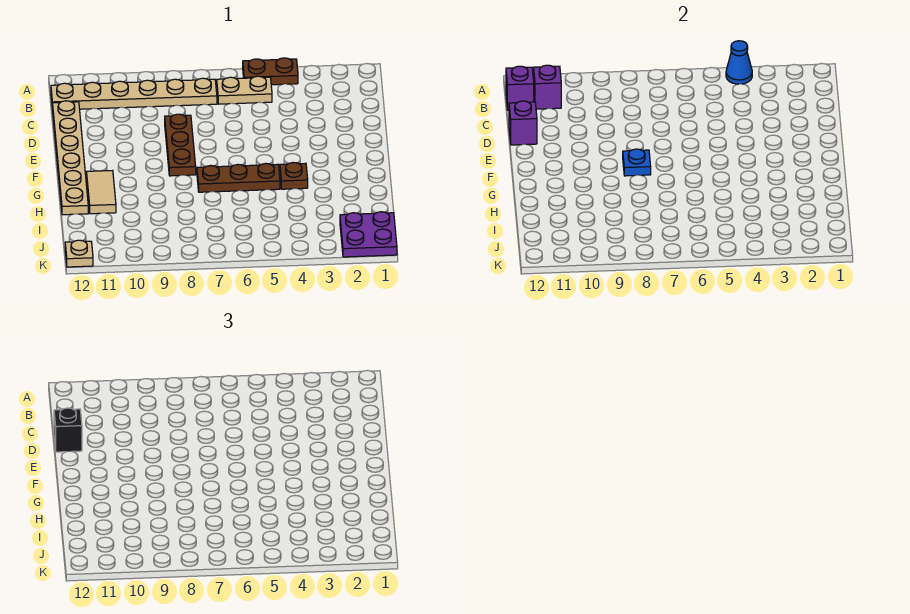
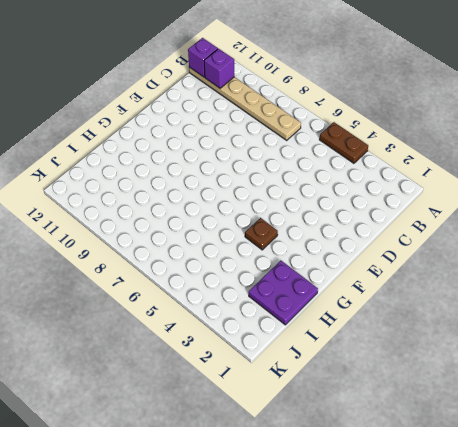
purple 2x2 plate [249,261,318,325] -> purple 2x2 plate moved to [340,212,397,257]
none -> tan 1x2 plate [217,76,272,104]
none -> tan 1x6 plate [53,101,88,215]
none -> brown 1x3 plate [165,114,196,176]

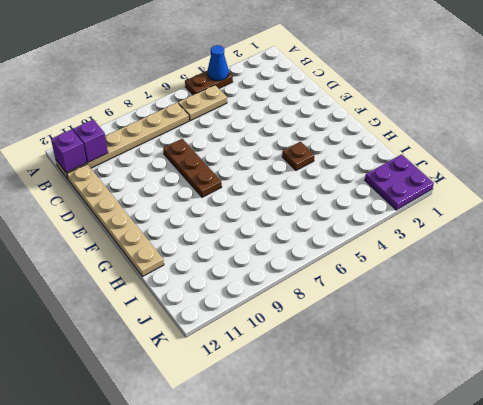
none -> brown 1x3 plate [197,163,280,192]
none -> tan 1x2 tile [87,171,116,214]
none -> tan 1x1 plate [65,240,93,267]

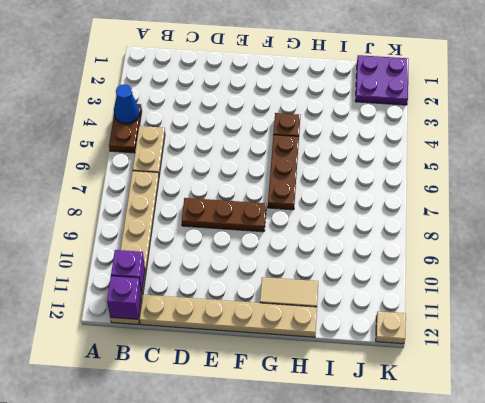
none -> purple 1x1 brick [509,101,537,145]
none -> blue 1x1 plate [623,149,651,176]
none -> black 1x1 brick [54,408,82,452]

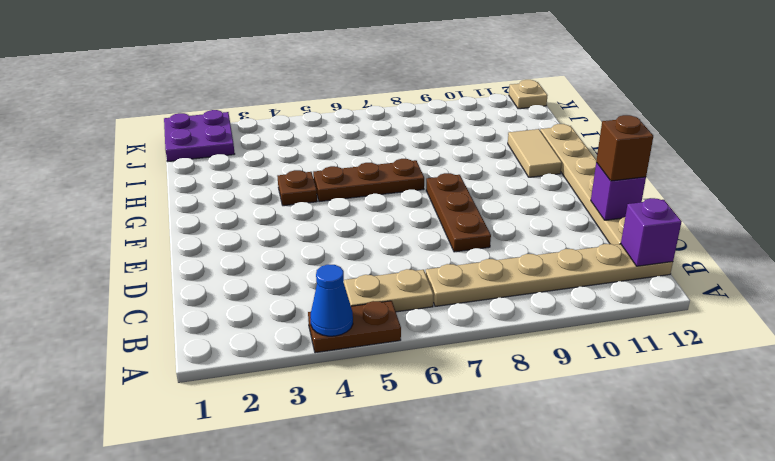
brown 1x1 brick [596,115,653,181] -> black 1x1 brick [54,408,82,452]
none -> purple 1x1 brick [534,65,561,109]
none -> blue 1x1 plate [623,149,651,176]

